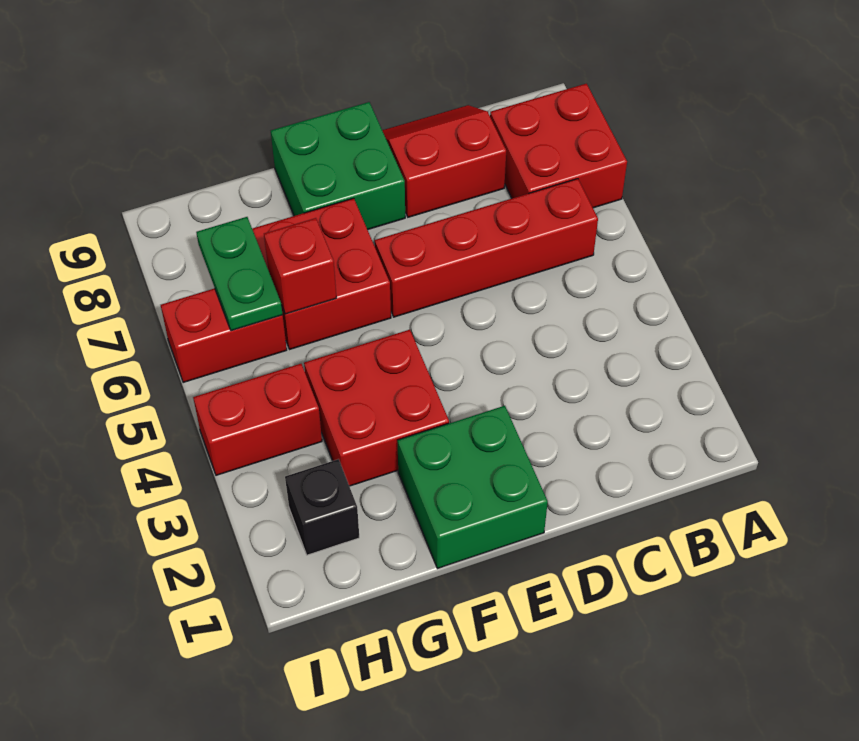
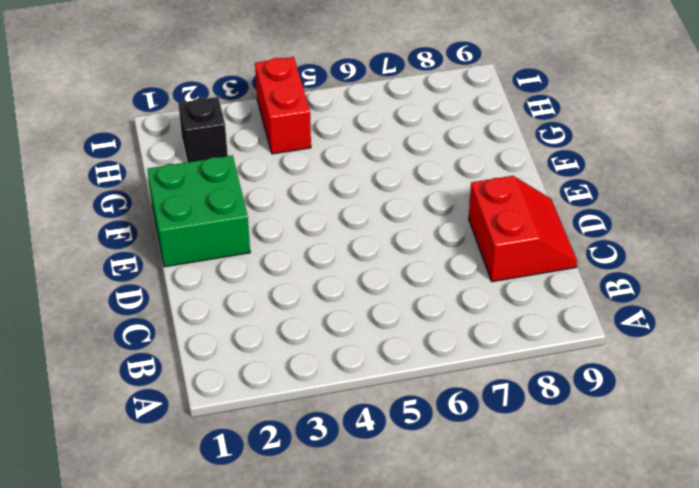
none -> red 2x2 brick [490,84,627,208]
none -> red 1x4 brick [375,179,598,317]
none -> green 2x2 brick [271,102,405,230]

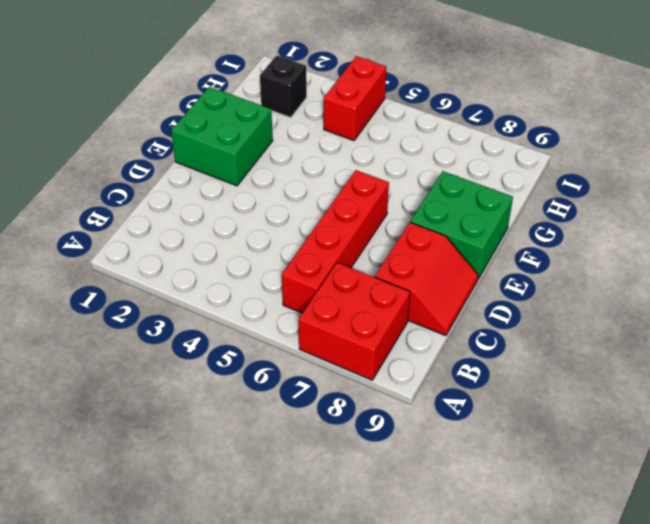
none -> red 2x2 brick [304,330,449,486]
none -> red 2x2 brick [252,198,391,349]
none -> red 1x2 brick [161,288,287,383]

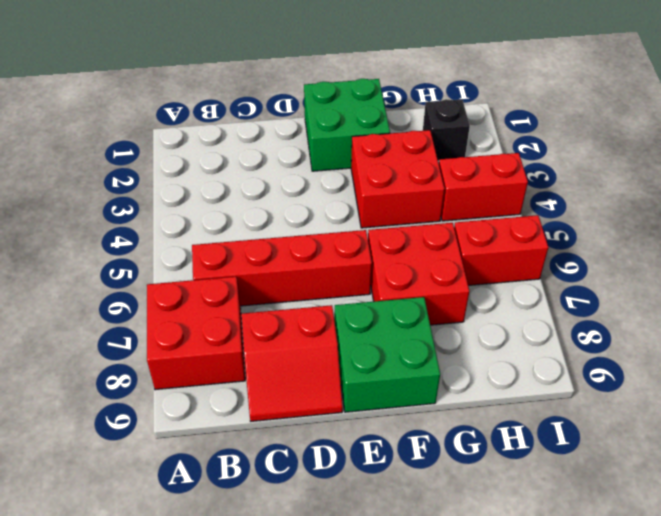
none -> red 1x1 brick [264,218,336,314]
none -> green 1x2 plate [196,217,283,331]

